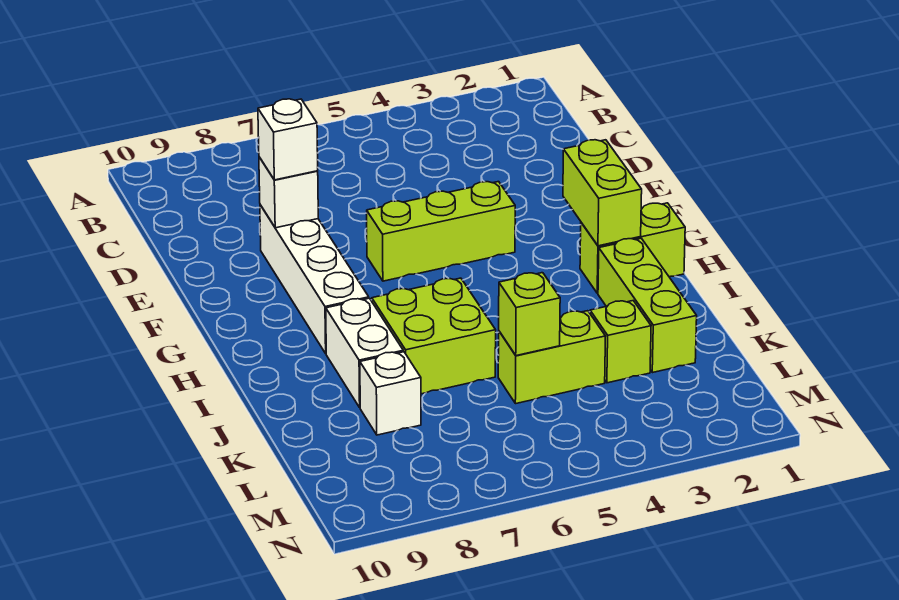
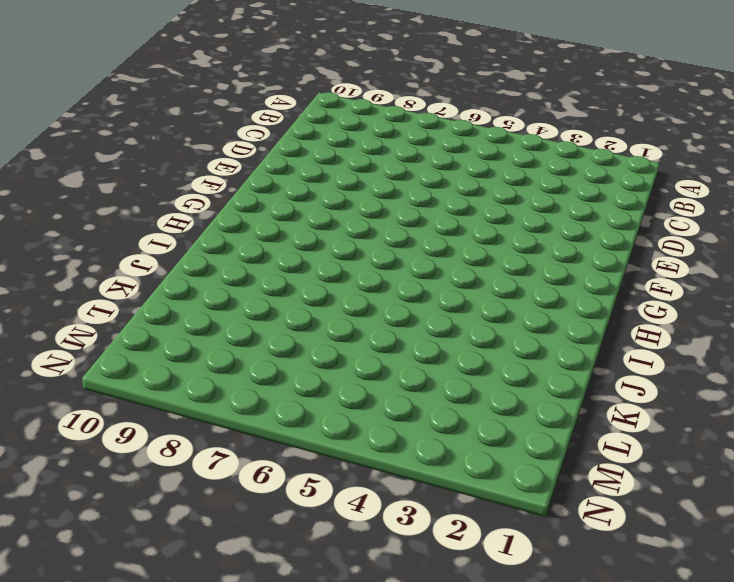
none -> white 1x4 brick [260,205,369,353]
none -> lime 1x3 brick [367,182,515,281]
none -> lime 1x2 brick [580,203,685,293]

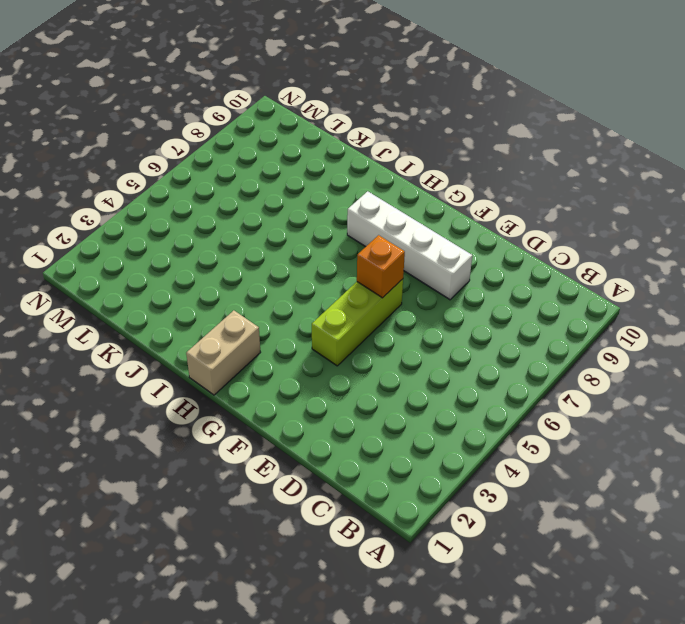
orange 1x1 brick [357,235,405,298] -> none
tan 1x2 brick [186,310,261,395] -> lime 1x2 brick [580,203,685,293]
none -> lime 1x3 brick [598,238,697,373]
none -> lime 2x2 brick [372,278,496,394]
none -> white 1x2 brick [326,298,403,407]

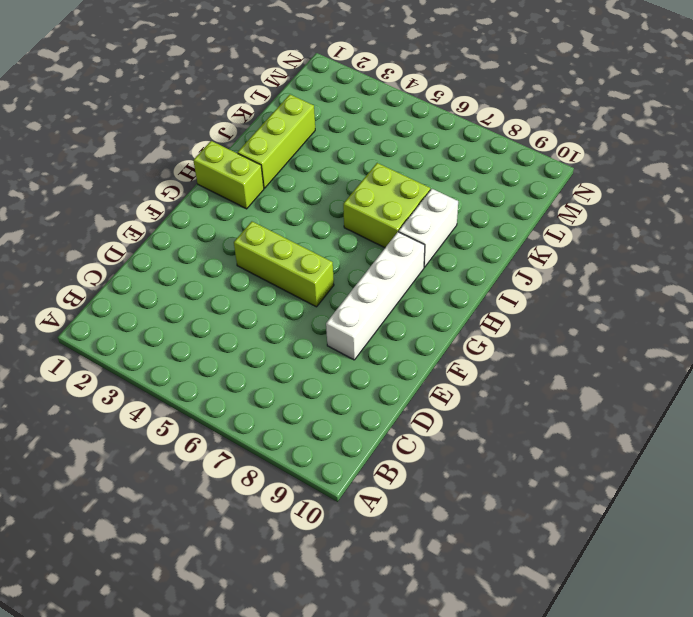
none -> lime 1x1 brick [590,301,651,383]
none -> lime 1x2 brick [498,311,606,404]
none -> white 1x1 brick [360,352,421,435]

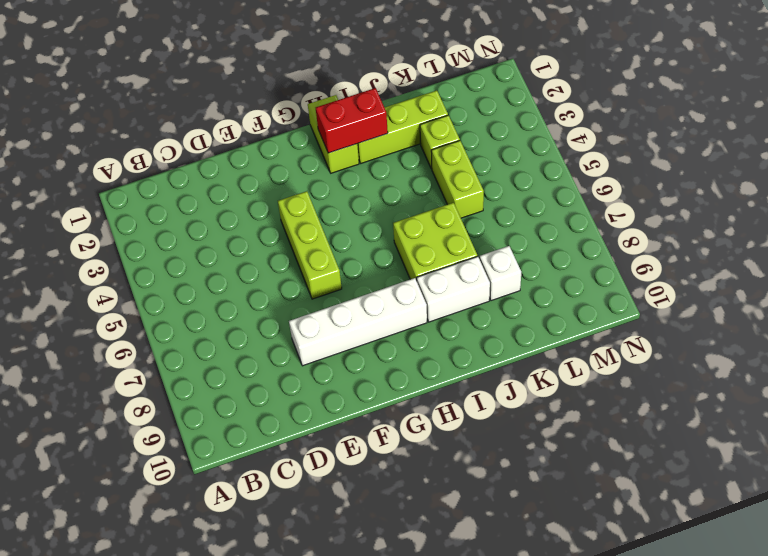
red 1x2 brick [316,88,388,153] -> lime 1x2 brick [563,140,642,246]
none -> white 1x1 brick [259,157,318,228]
none -> lime 1x1 brick [499,273,560,356]
none -> white 1x1 brick [258,99,318,180]

